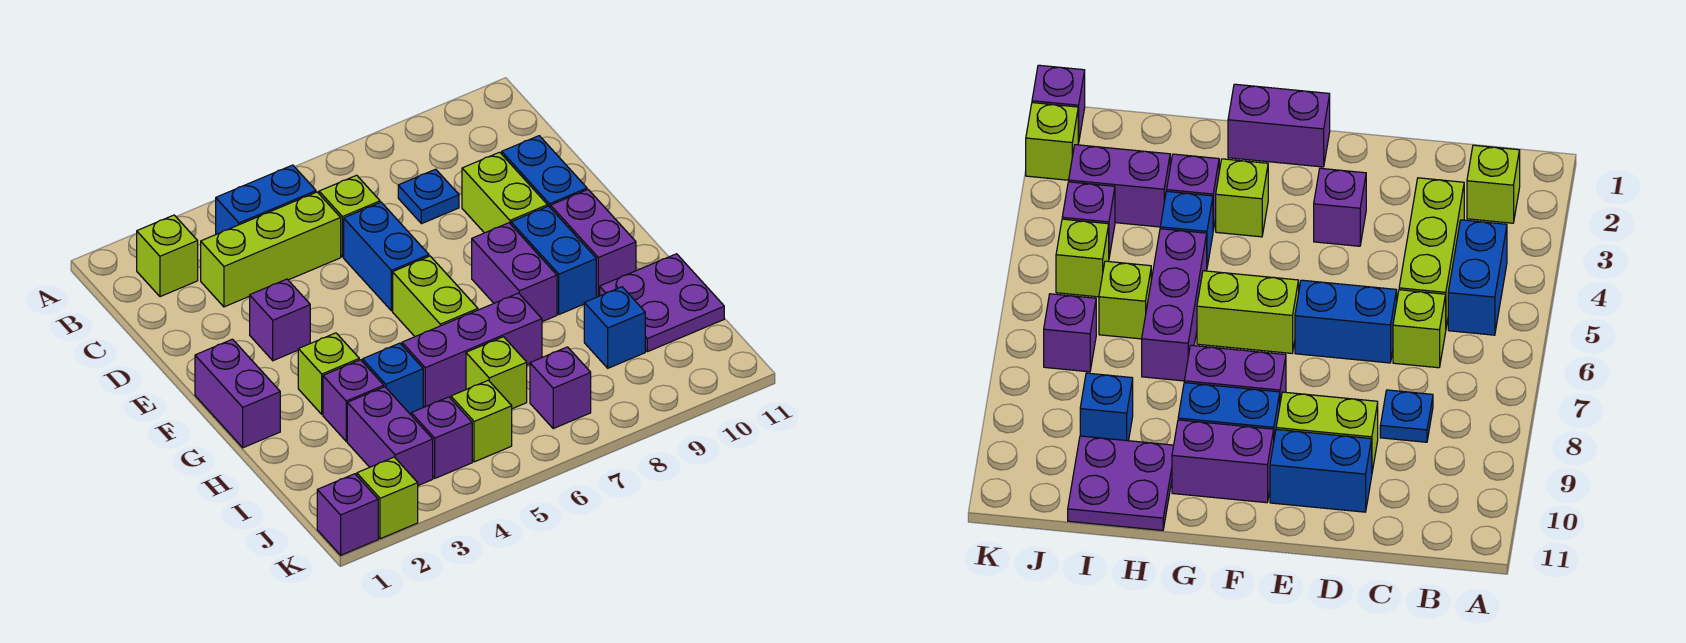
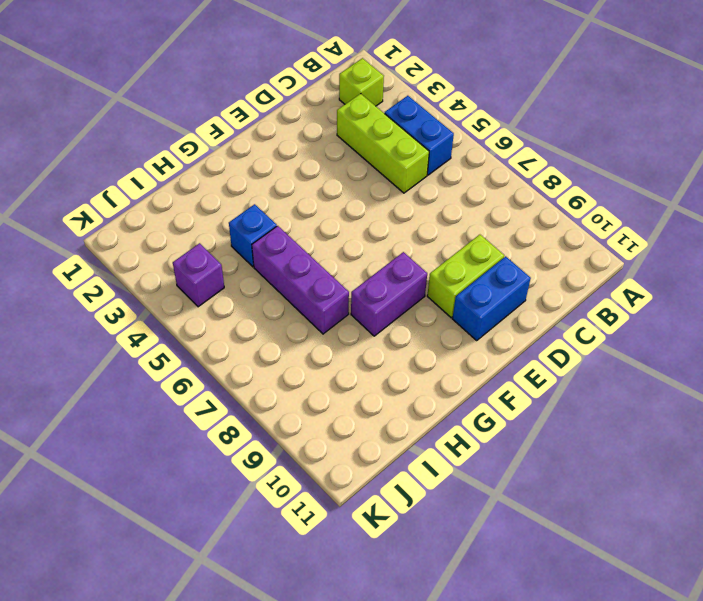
none -> lime 1x1 brick [319,175,380,257]
none -> blue 1x1 plate [398,169,459,224]
none -> blue 1x2 brick [344,202,429,311]

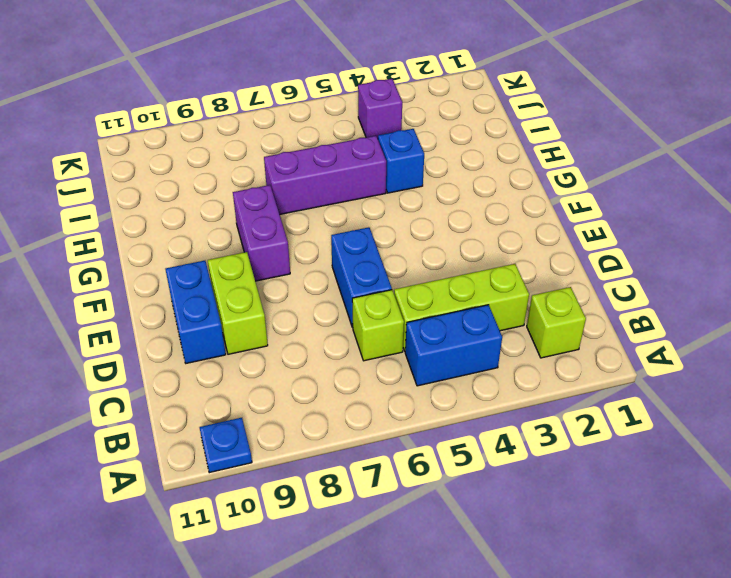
blue 1x1 plate [200,418,252,473] -> blue 1x1 plate moved to [398,169,459,224]
none -> purple 1x1 brick [250,279,310,361]
none -> purple 1x2 brick [195,339,280,448]
none -> lime 1x2 brick [393,256,478,337]

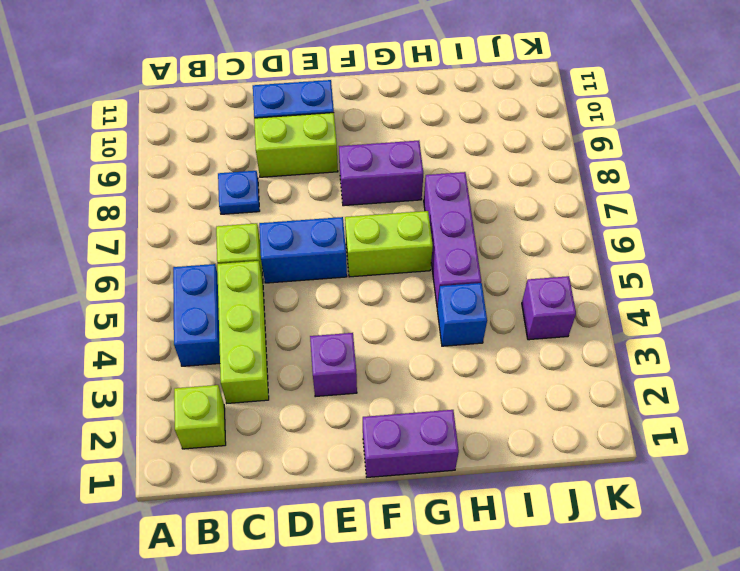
none -> blue 1x2 brick [511,206,596,314]
none -> purple 1x2 brick [551,190,636,297]
none -> lime 1x1 brick [298,333,359,414]

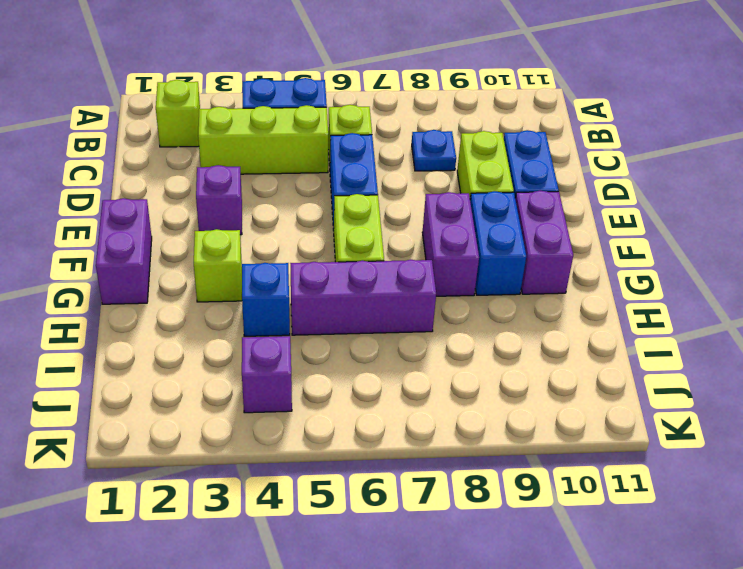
none -> purple 1x1 brick [323,360,384,441]
none -> purple 2x2 plate [600,254,724,352]
none -> purple 1x2 brick [347,387,433,486]

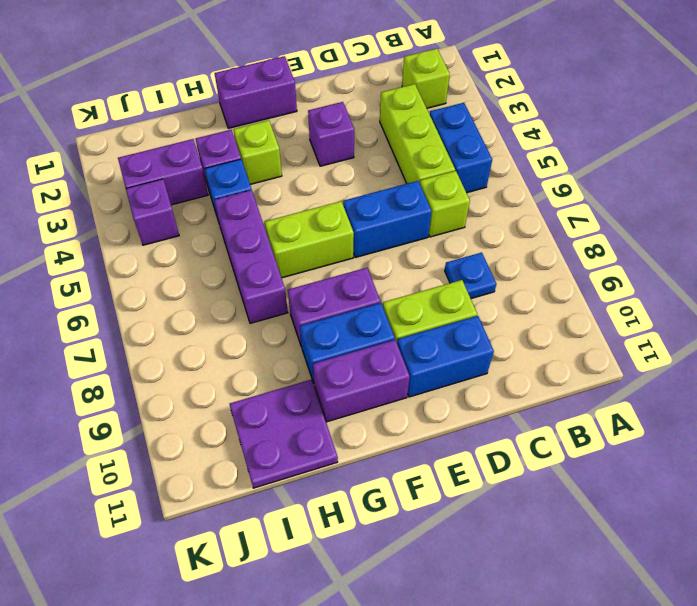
none -> lime 1x1 brick [466,337,527,409]
none -> blue 1x1 brick [584,287,645,368]
none -> lime 1x1 brick [451,380,512,462]

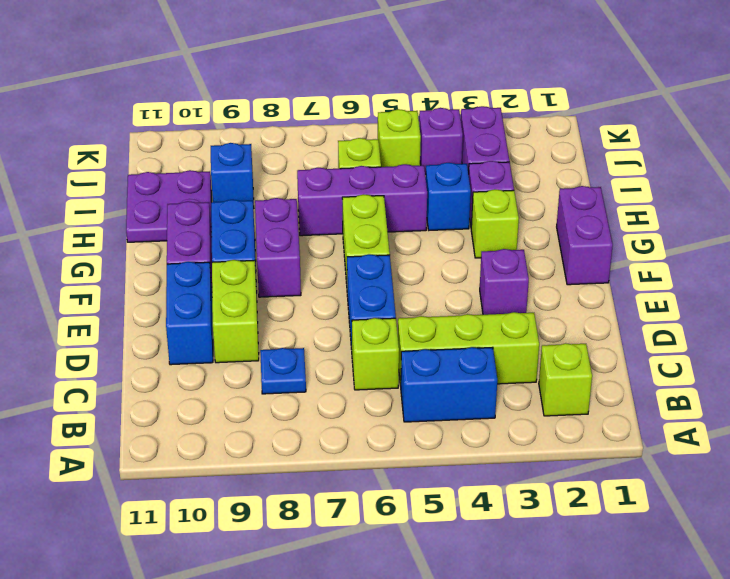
none -> purple 1x1 brick [530,347,591,428]
none -> purple 1x1 brick [317,474,378,555]
none -> lime 1x1 brick [357,457,418,539]

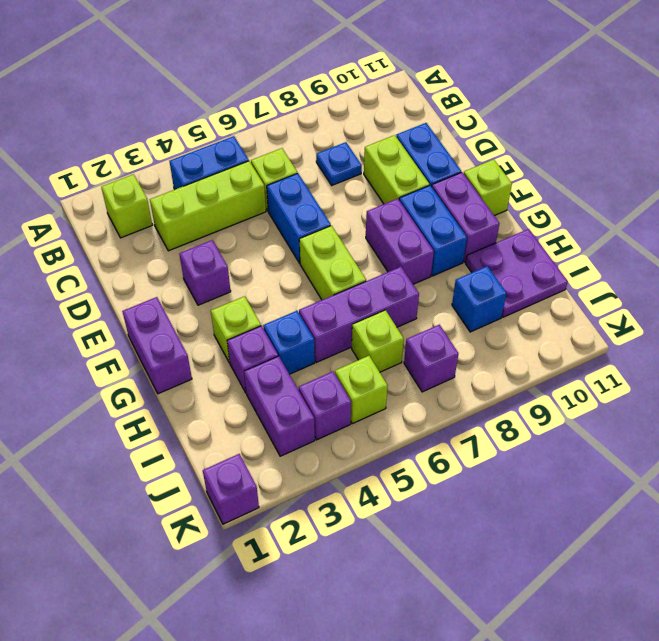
lime 1x1 brick [464,159,512,216] -> lime 1x1 brick moved to [357,457,418,539]

